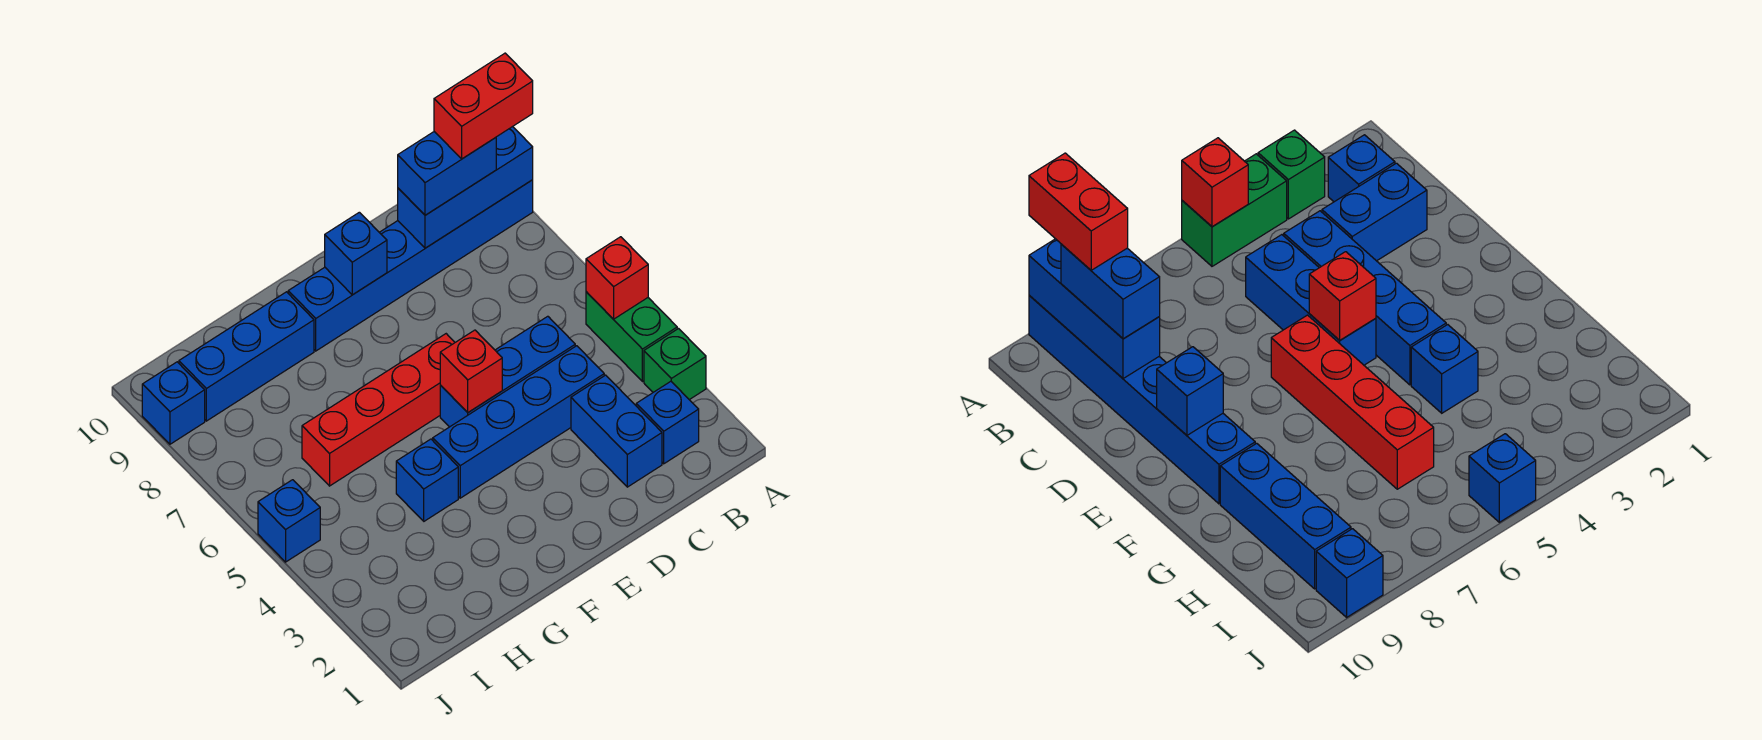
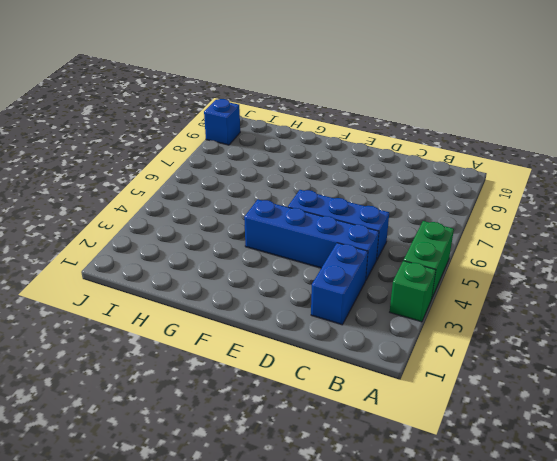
none -> blue 1x6 brick [288,180,533,351]
none -> blue 1x1 brick [636,381,699,464]
none -> red 1x4 brick [302,334,455,486]

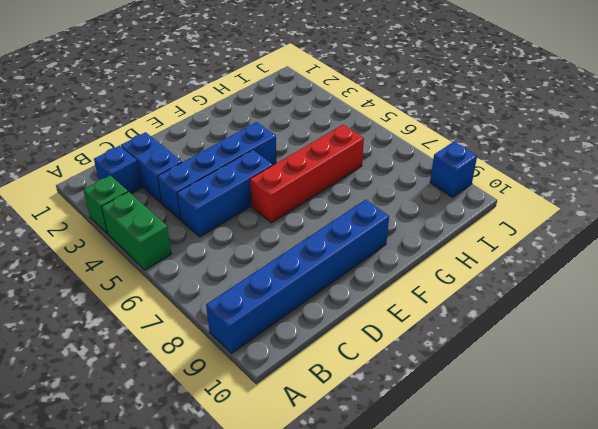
none -> blue 1x1 brick [396,439,458,521]
none -> blue 1x3 brick [179,292,314,421]
none -> blue 1x1 brick [258,480,320,562]

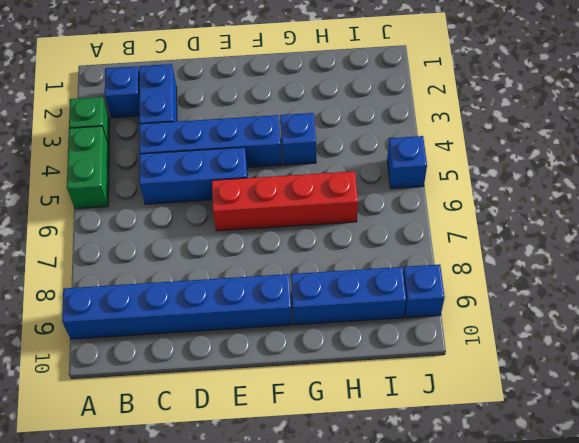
none -> red 1x1 brick [586,237,648,319]
none -> blue 1x3 brick [398,127,533,248]
none -> red 1x1 brick [440,330,502,412]

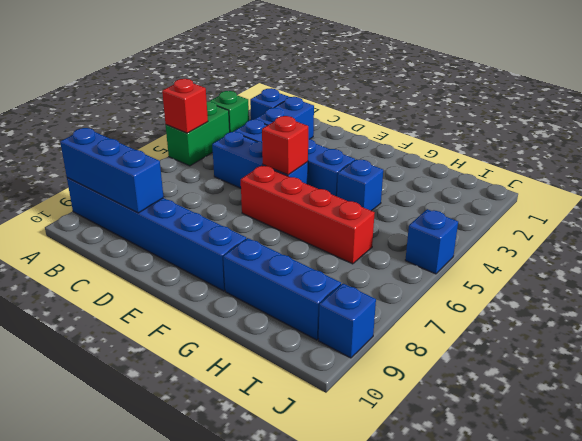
none -> blue 1x1 brick [325,212,387,295]
none -> blue 1x2 brick [398,132,496,215]
none -> red 1x2 brick [434,53,533,159]

